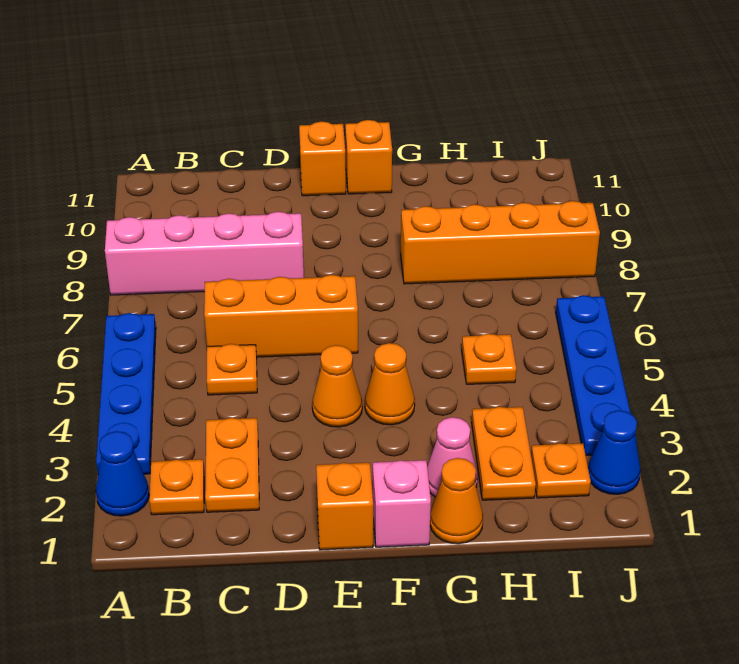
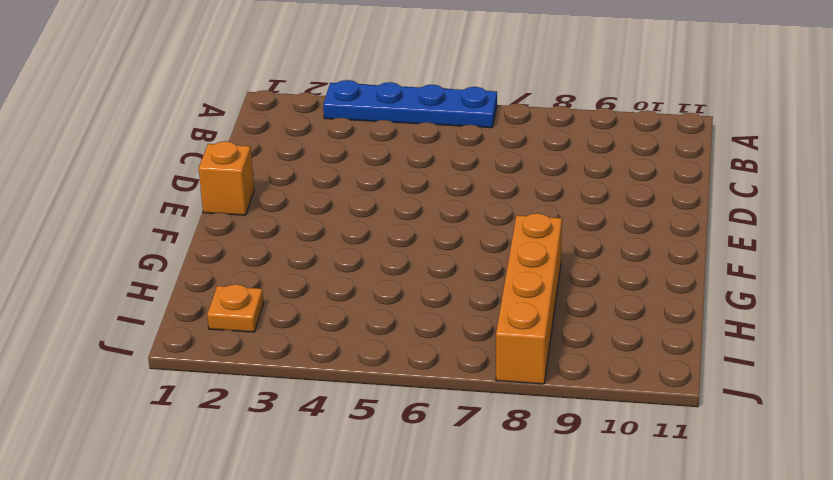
none -> blue 1x1 cone [96,431,149,516]
none -> pink 1x4 brick [105,212,304,295]
none -> orange 1x1 plate [149,459,204,515]

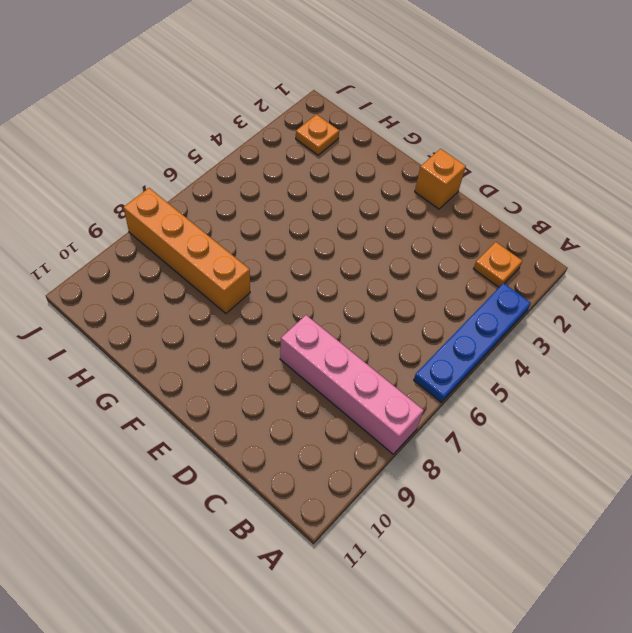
none -> blue 1x1 cone [96,431,149,516]
none -> orange 1x2 plate [205,418,259,512]
none -> orange 1x1 plate [207,344,257,395]

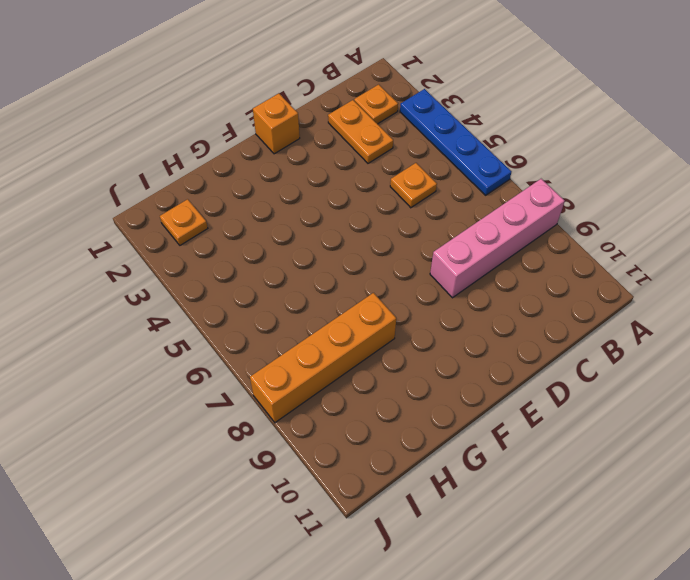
none -> blue 1x1 cone [96,431,149,516]
none -> orange 1x3 brick [204,275,358,357]
none -> orange 1x1 cone [312,345,362,427]

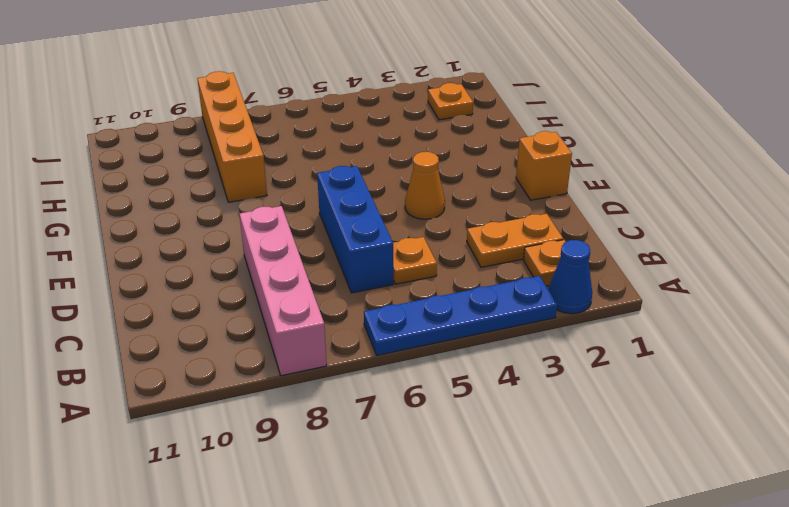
blue 1x3 brick [317,166,393,293] -> orange 1x3 brick [204,275,358,357]
none -> orange 1x1 brick [299,121,346,196]
none -> pink 1x1 brick [373,460,431,547]
none -> orange 1x1 cone [365,343,415,425]

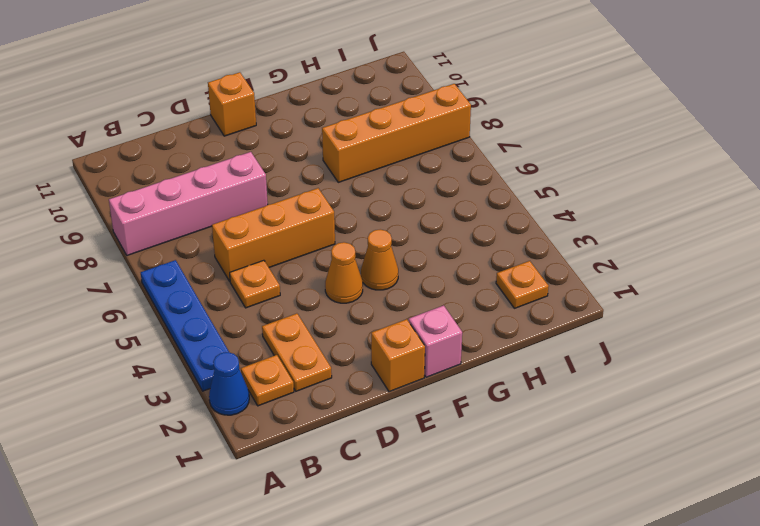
none -> orange 1x1 brick [345,120,392,194]
none -> orange 1x1 cone [430,458,483,544]
none -> pink 1x1 cone [427,417,477,497]

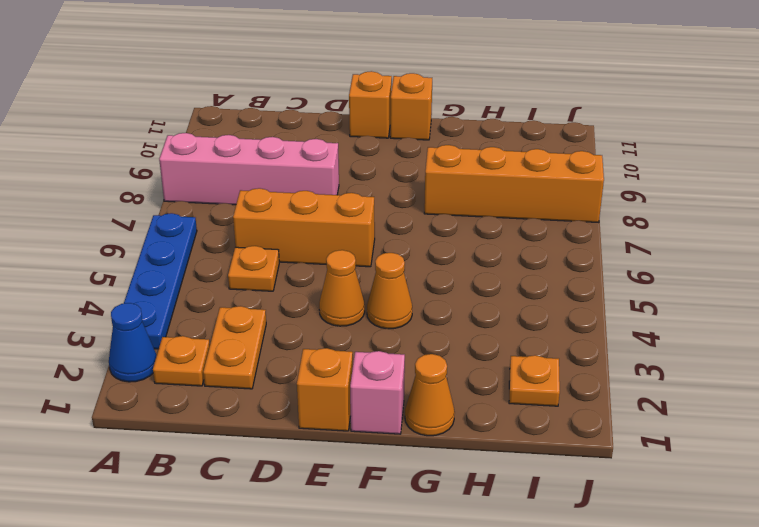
none -> pink 1x1 cone [427,417,477,497]
none -> orange 1x2 plate [472,407,536,500]
none -> orange 1x1 plate [462,334,516,384]

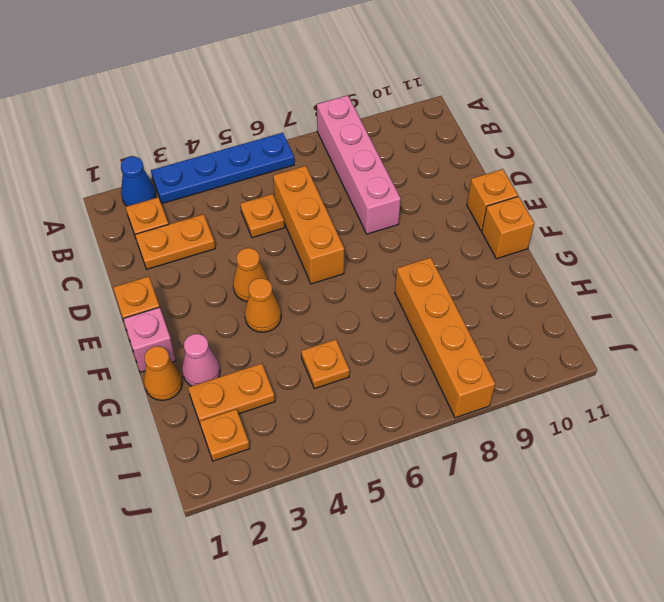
none -> blue 1x1 cone [588,410,640,494]
none -> blue 1x4 plate [556,295,636,455]

